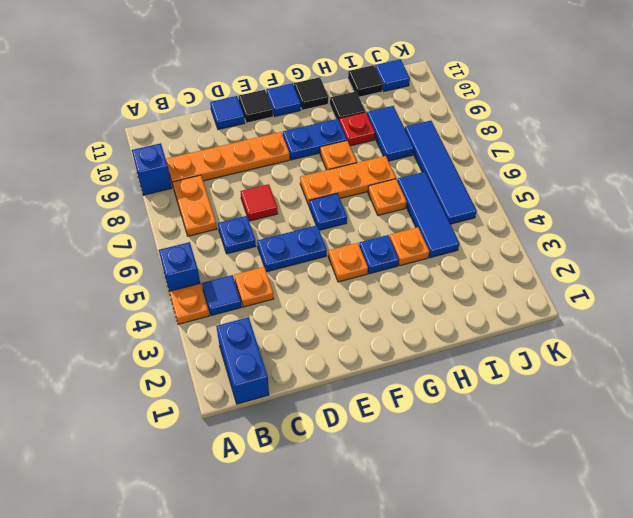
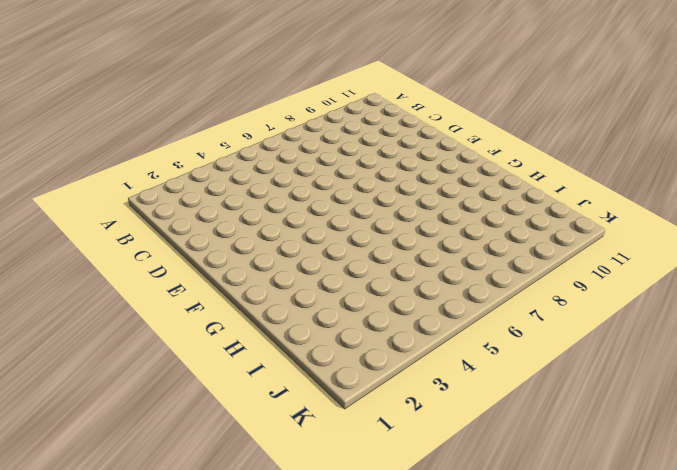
none -> orange 1x1 plate [169,284,209,324]
none -> blue 1x1 brick [159,242,200,291]
none -> blue 1x1 brick [132,143,172,195]
none -> blue 1x2 brick [216,317,269,404]

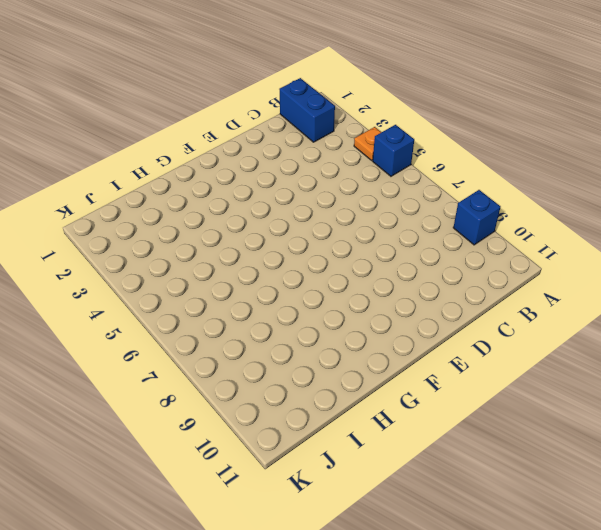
none -> blue 1x1 tile [202,275,241,316]
none -> orange 1x2 plate [172,175,217,236]
none -> orange 1x4 plate [166,132,290,185]
none -> orange 1x1 plate [234,267,274,307]

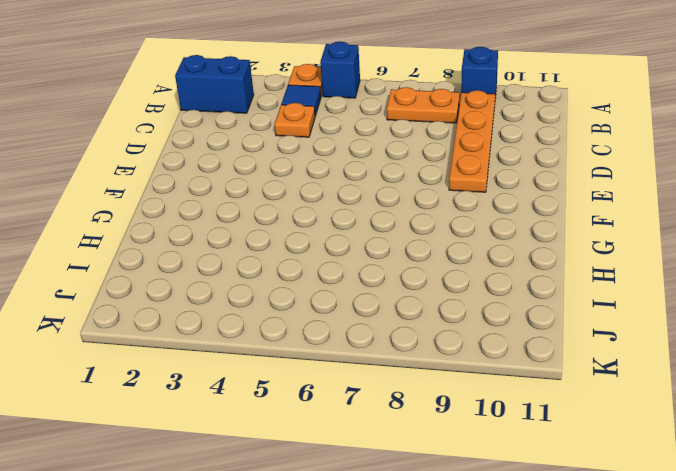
none -> blue 1x1 plate [218,216,256,254]
none -> blue 1x2 plate [257,225,327,272]
none -> red 1x1 tile [240,184,278,221]
none -> blue 1x1 tile [210,96,245,129]

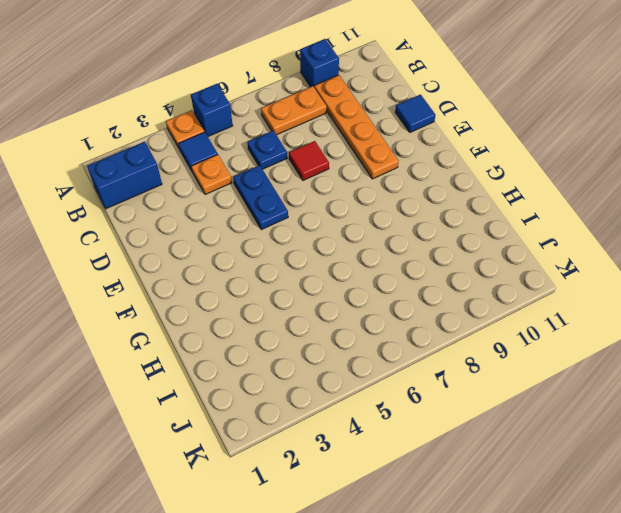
none -> black 1x1 tile [239,90,273,123]
none -> orange 1x1 plate [328,243,368,282]
none -> blue 1x1 plate [309,193,347,230]
none -> orange 1x3 plate [300,156,396,205]

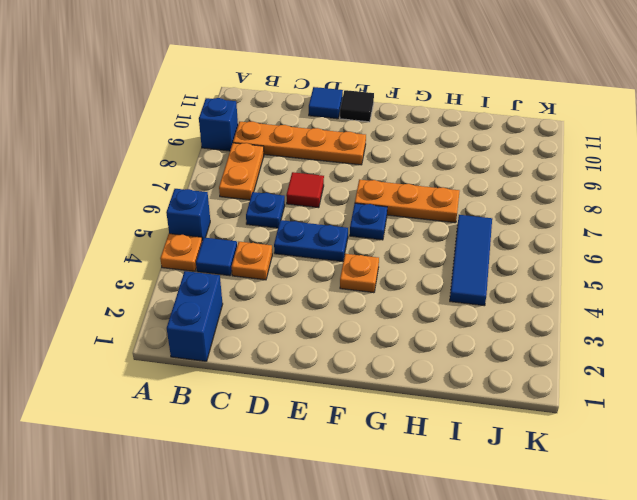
none -> blue 1x2 plate [283,119,347,160]
none -> blue 1x1 tile [266,83,301,117]
none -> blue 1x1 plate [359,235,399,274]
none -> orange 1x1 plate [320,141,357,170]

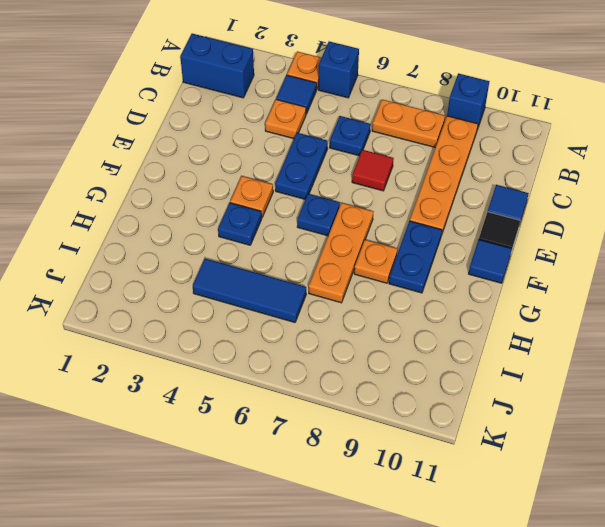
none -> black 1x1 tile [294,77,328,110]
none -> orange 1x1 plate [389,227,429,266]
none -> orange 1x1 plate [368,179,407,215]
none -> red 1x1 plate [339,112,375,146]

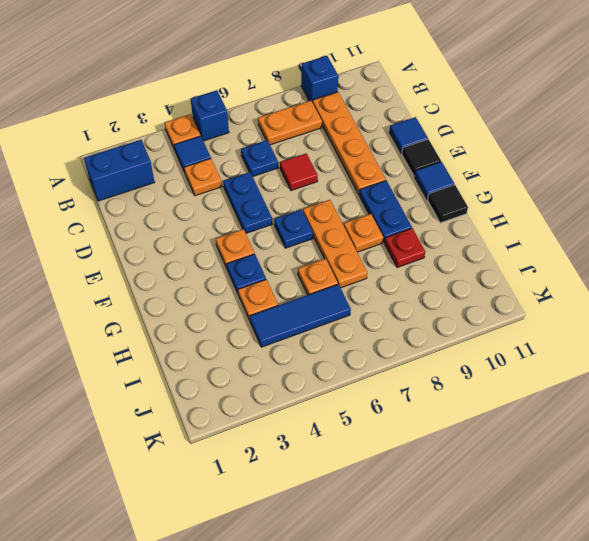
none -> black 1x1 tile [330,92,365,119]
none -> blue 1x2 tile [367,106,414,161]
none -> black 1x1 tile [348,65,383,97]
none -> blue 1x4 tile [405,121,477,224]

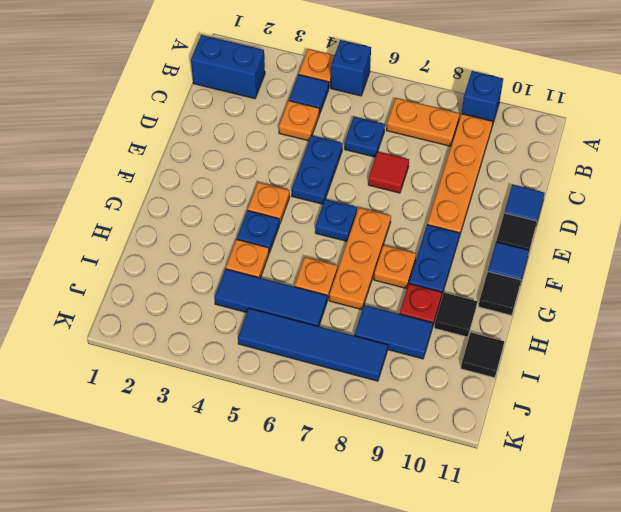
none -> blue 1x1 tile [375,59,410,91]

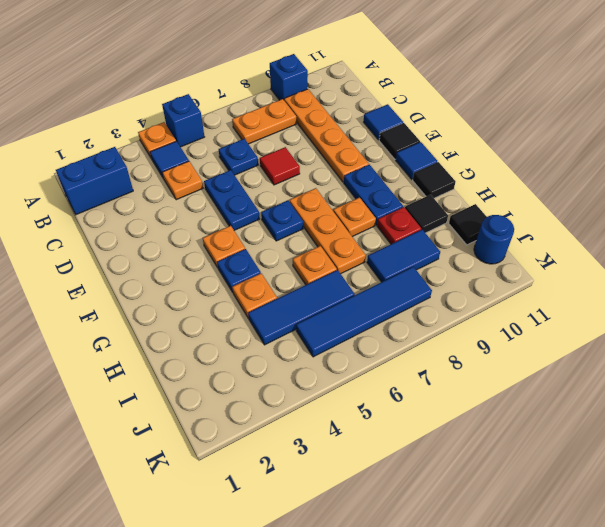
blue 1x1 round brick [474,215,514,264] -> blue 1x1 tile [375,59,410,91]

